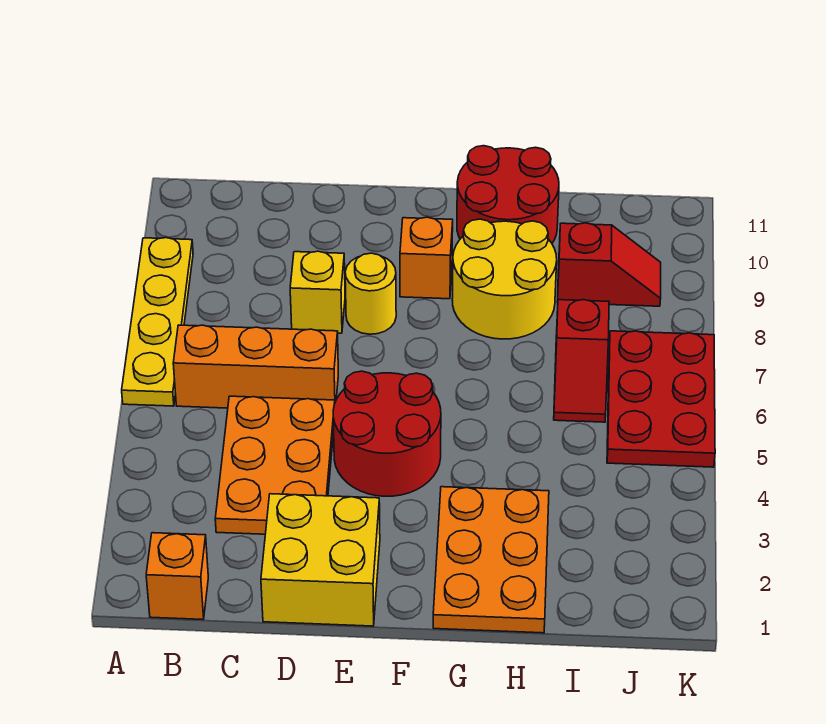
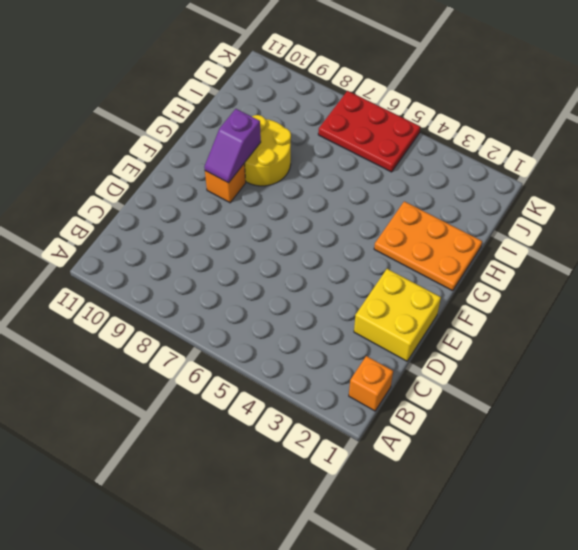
purple 1x2 slope [204,109,261,183] -> none
none -> yellow 1x4 plate [122,238,193,406]
none -> orange 1x3 brick [173,325,338,408]
none -> orange 2x3 plate [215,396,335,534]

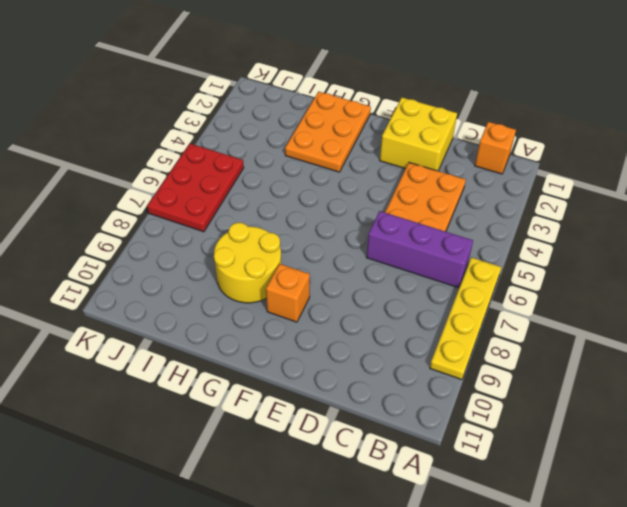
purple 1x3 brick [366,211,473,288] -> orange 1x3 brick [173,325,338,408]
none -> yellow 1x1 brick [290,251,345,333]
none -> red 2x2 round brick [333,371,441,496]
none -> yellow 1x1 round brick [345,253,396,334]

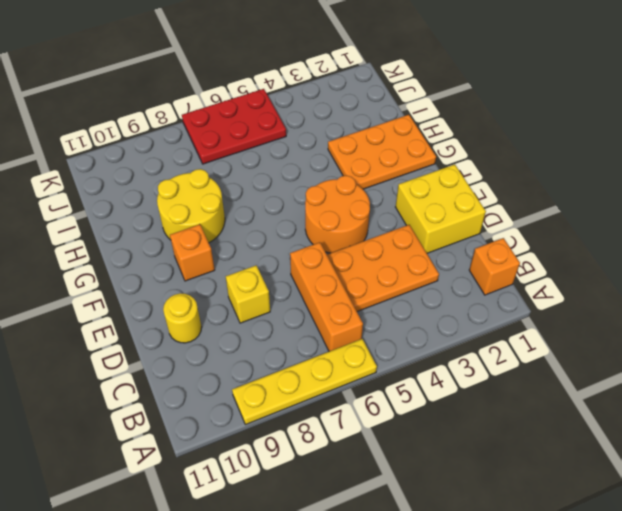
yellow 1x1 round brick [163,293,202,343] -> yellow 1x1 round brick moved to [345,253,396,334]
orange 2x2 round brick [305,175,370,253] -> red 2x2 round brick [333,371,441,496]
none -> red 2x2 round brick [457,146,559,243]
none -> red 1x2 slope [554,300,609,422]
none -> red 1x2 slope [557,223,661,306]

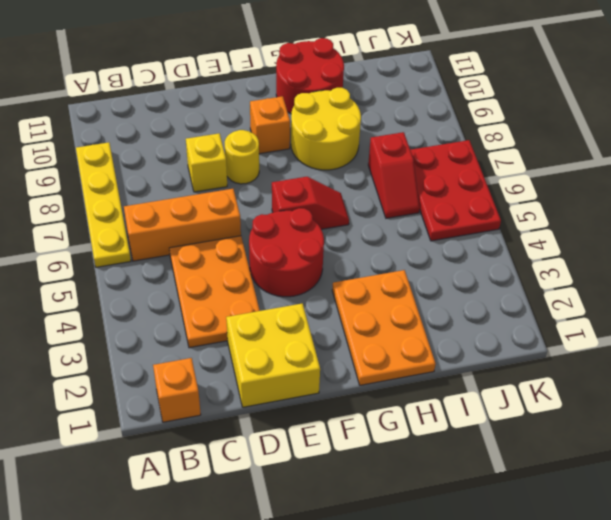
red 1x2 slope [272,177,349,229] -> red 1x2 slope moved to [557,223,661,306]

